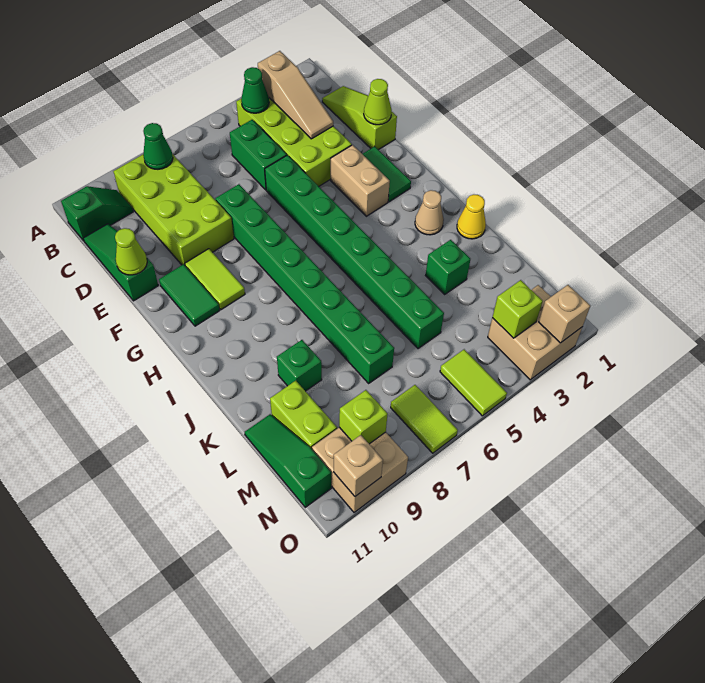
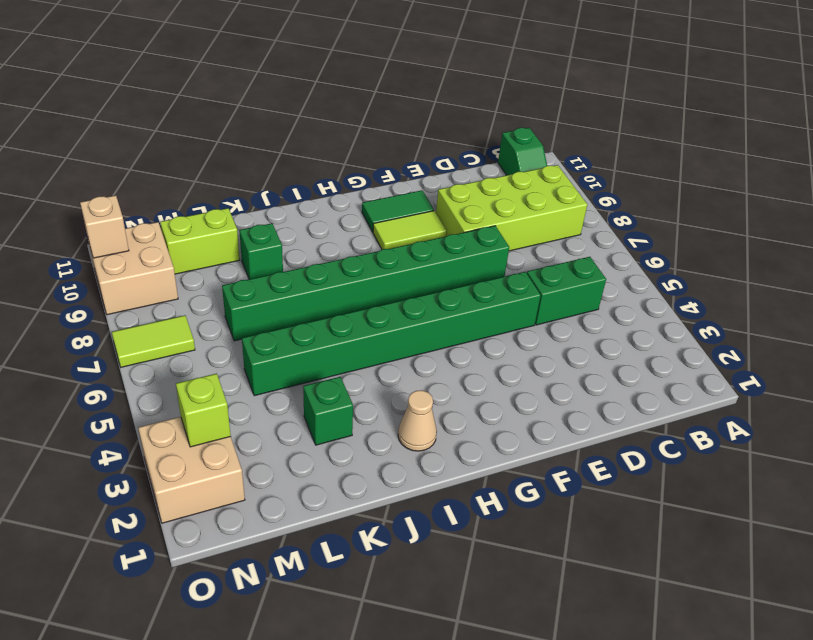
none -> lime 2x4 brick [236,98,352,186]
none -> lime 1x3 slope [322,86,397,150]
none -> green 1x3 slope [83,224,158,301]
none -> green 1x2 tile [363,146,411,202]

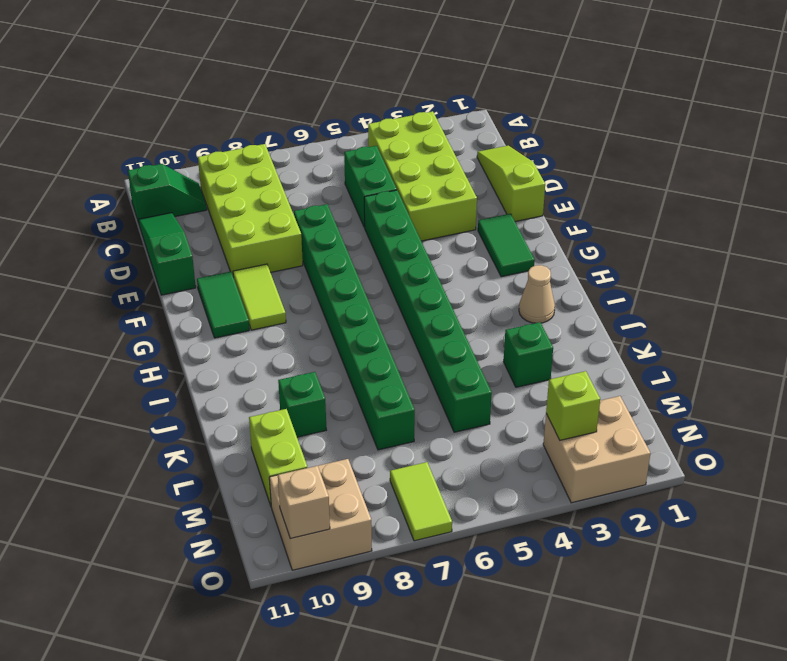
none -> tan 1x2 brick [331,145,390,216]
none -> yellow 1x1 cone [457,195,486,239]
none -> green 1x3 slope [245,414,331,507]
none -> lime 1x2 tile [440,349,507,416]

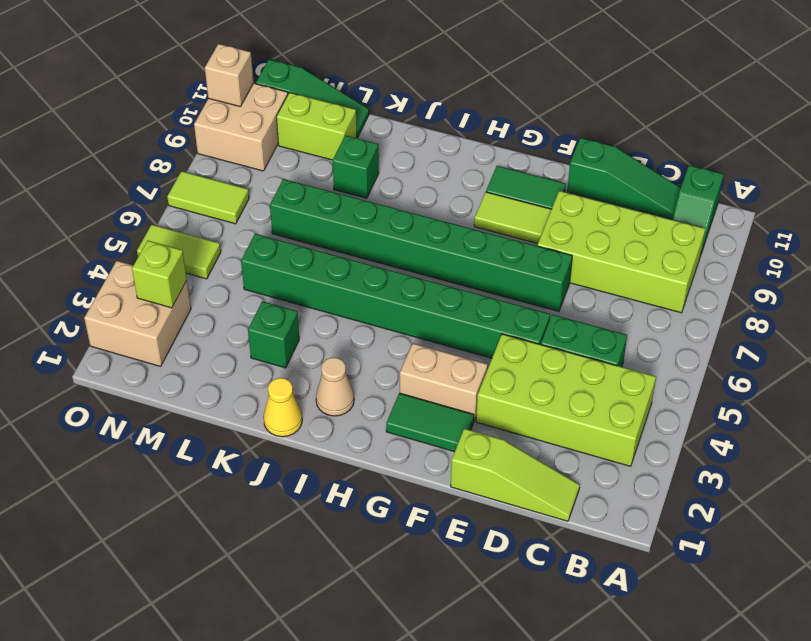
none -> tan 1x3 slope [258,51,333,139]
none -> green 1x1 cone [241,67,269,113]
none -> green 1x1 cone [143,123,173,169]
none -> lime 1x1 cone [364,79,392,125]

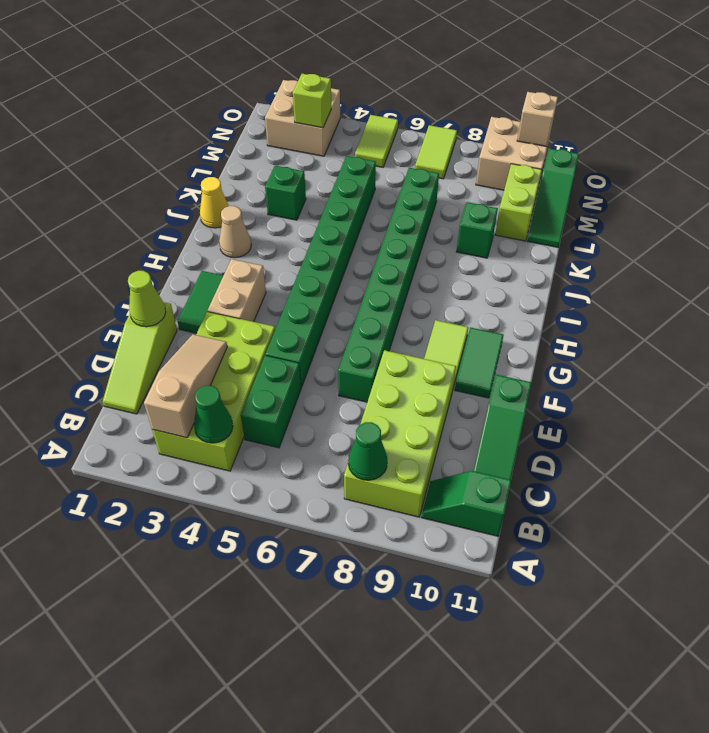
none -> lime 1x1 cone [115,228,147,275]
none -> lime 1x1 brick [339,390,388,444]
none -> tan 1x1 brick [539,285,590,343]

